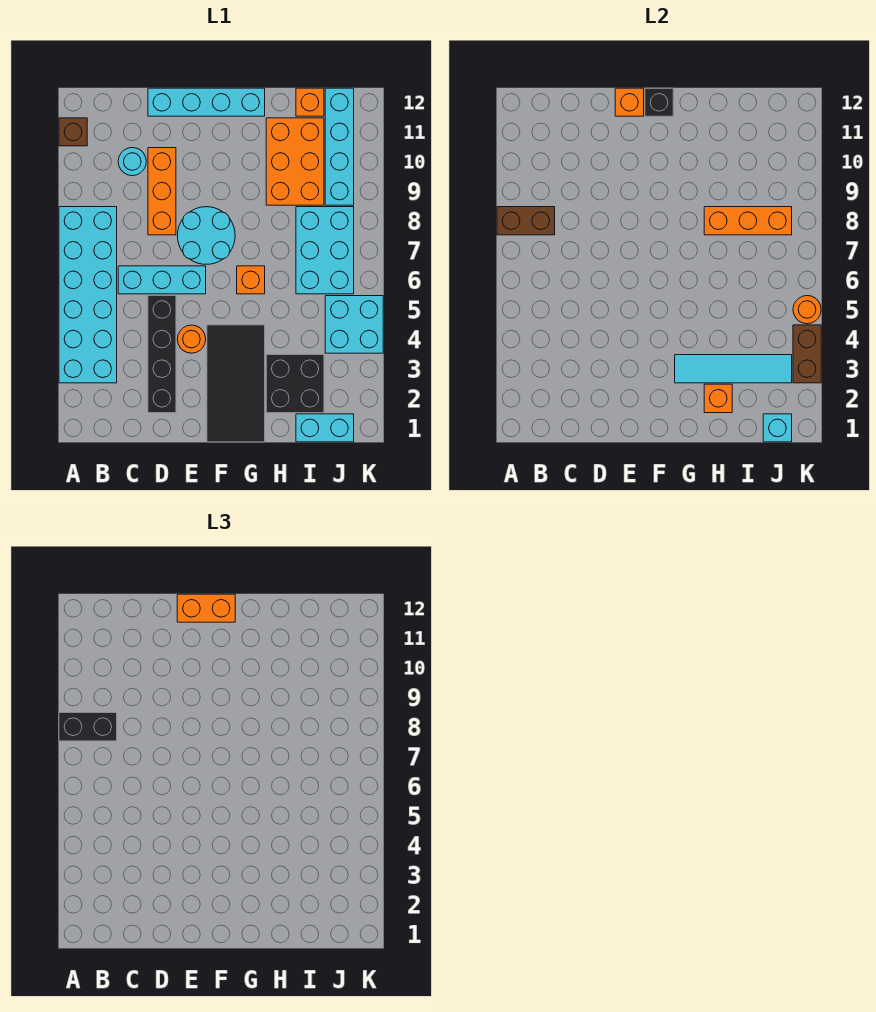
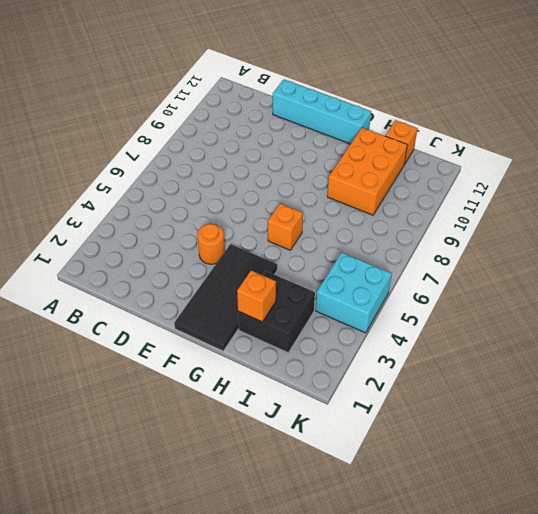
none -> cyan 2x6 brick [59,207,117,383]
none -> brown 1x1 brick [59,118,87,146]
none -> cyan 1x3 brick [118,266,206,294]

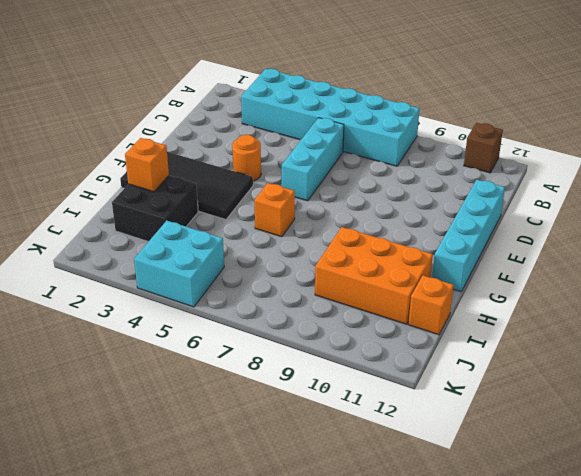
none -> cyan 1x1 round brick [118,148,146,176]
none -> black 1x4 brick [148,296,176,413]
none -> orange 1x3 brick [148,148,176,235]

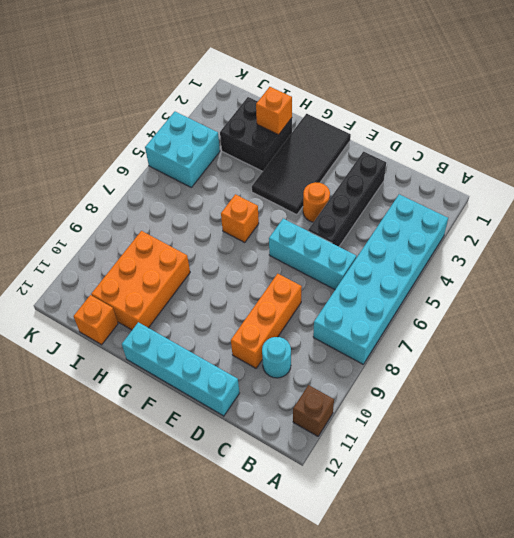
none -> cyan 2x2 round brick [177,207,235,264]
none -> cyan 1x2 brick [296,414,354,442]
none -> cyan 2x3 brick [296,207,354,294]

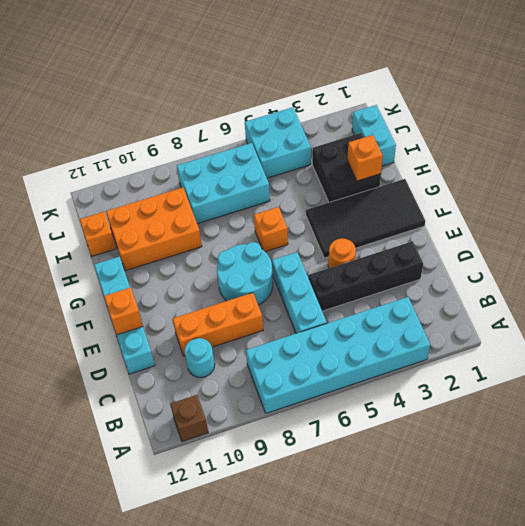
none -> cyan 1x4 brick [325,88,354,205]
none -> brown 1x2 brick [497,207,555,235]
none -> black 1x1 brick [645,88,673,116]

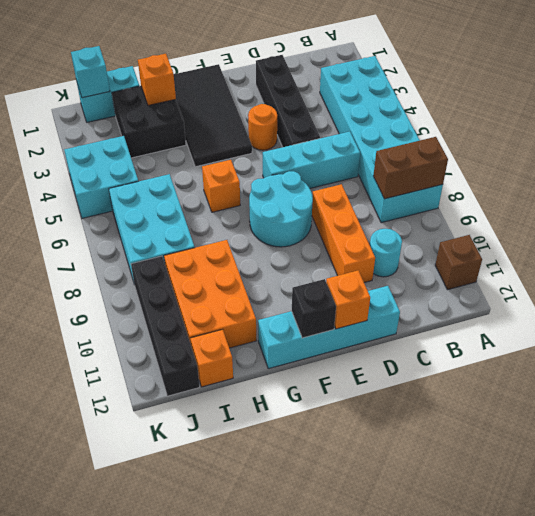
black 1x4 brick [131,256,200,396] -> cyan 1x4 brick [325,88,354,205]
none -> cyan 1x4 tile [675,355,792,383]
none -> orange 1x3 brick [704,207,792,235]
none -> brown 1x2 brick [793,325,821,383]

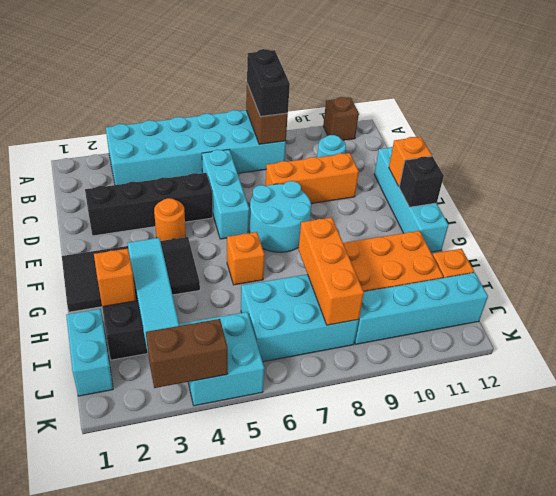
none -> cyan 1x1 brick [763,414,792,442]
none -> orange 1x1 round brick [793,296,821,324]
none -> orange 1x2 brick [177,594,235,622]

